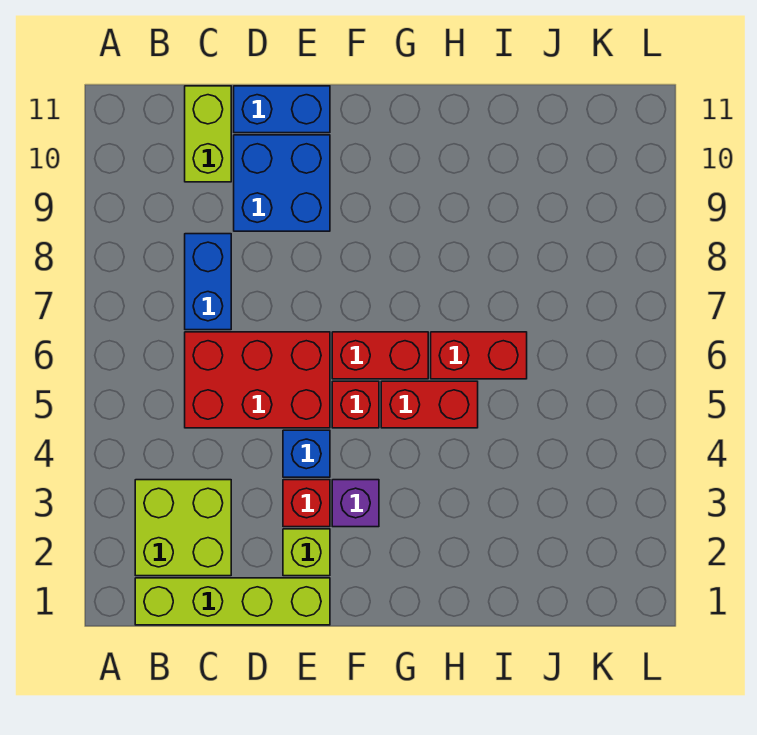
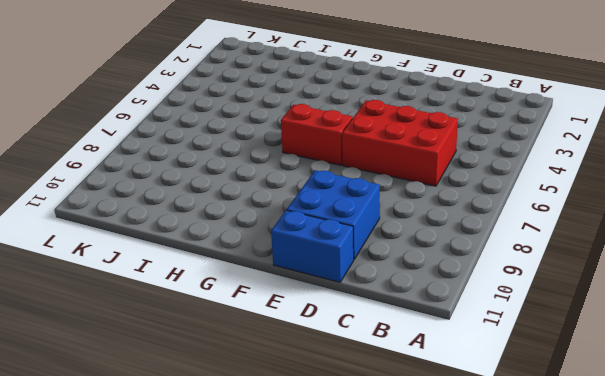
none -> lime 1x4 brick [135,578,330,625]
none -> lime 2x2 brick [135,480,231,576]
none -> blue 1x2 brick [185,234,231,330]

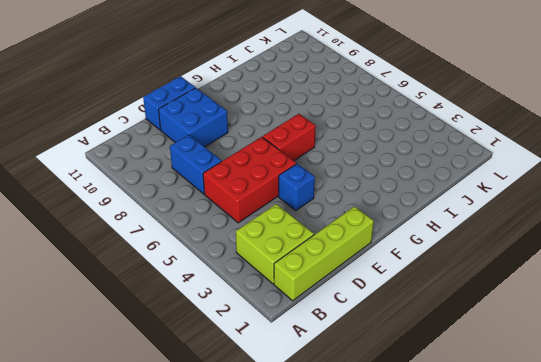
none -> lime 1x2 brick [185,86,231,182]
none -> lime 1x1 brick [283,529,330,576]
none -> red 1x1 brick [283,480,330,527]

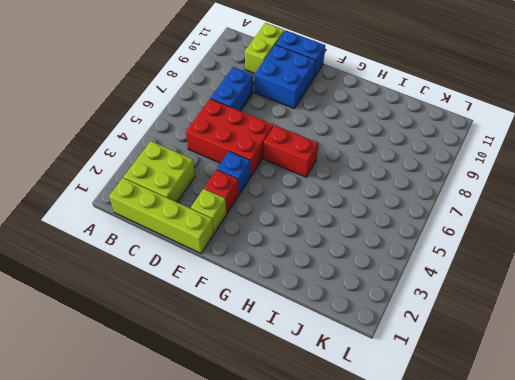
none -> purple 1x1 brick [332,480,379,527]
none -> red 1x1 brick [332,381,379,428]
none -> red 1x2 brick [381,381,478,428]

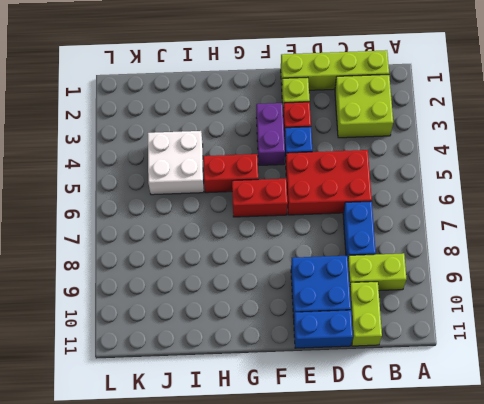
lime 1x2 brick [348,253,406,291] -> none
purple 1x2 brick [256,103,285,165] -> purple 1x1 brick [332,480,379,527]
white 2x2 brick [148,131,204,195] -> none
none -> red 1x1 brick [332,381,379,428]
none -> red 1x2 brick [431,332,527,379]

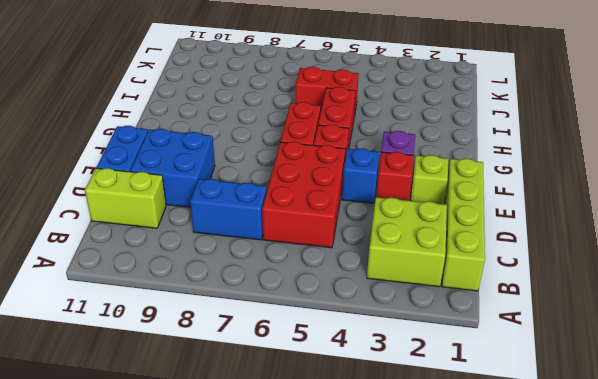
red 1x2 brick [296,67,359,116] -> red 1x2 brick turned to [431,332,527,379]

